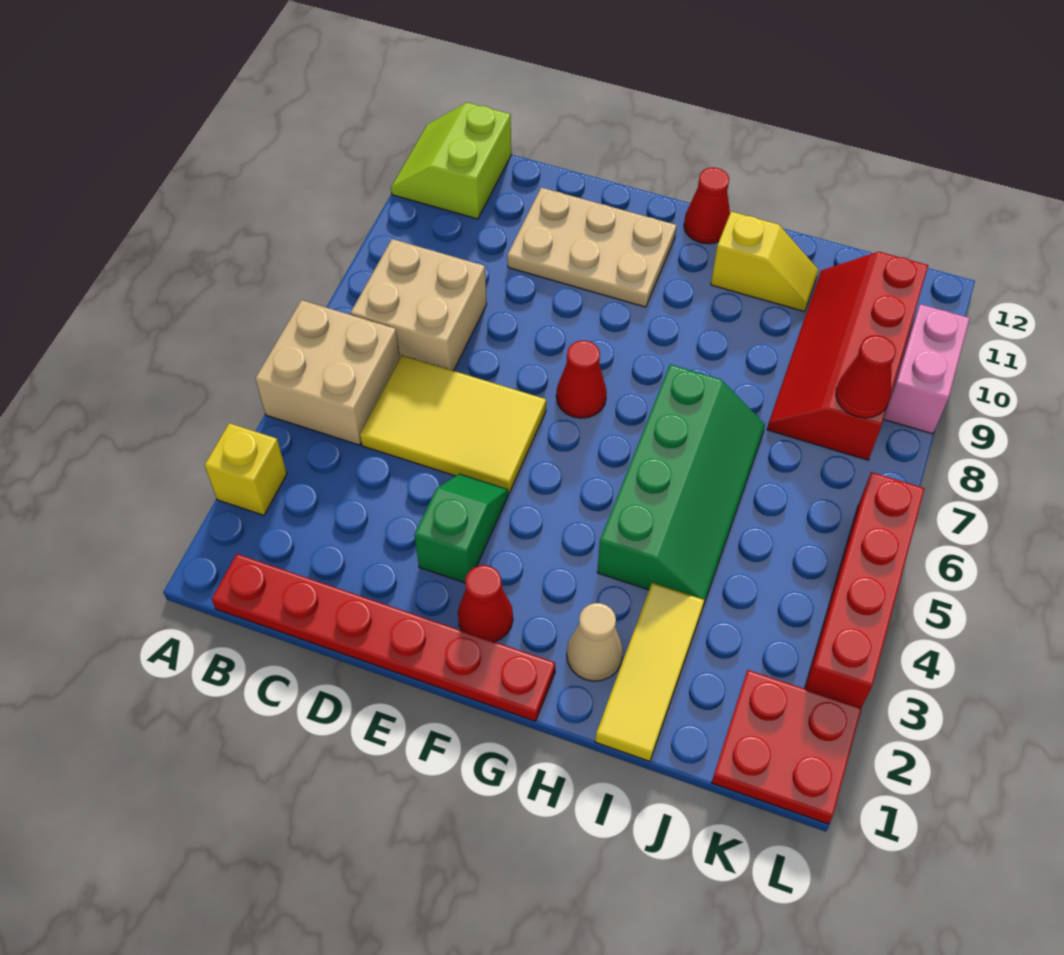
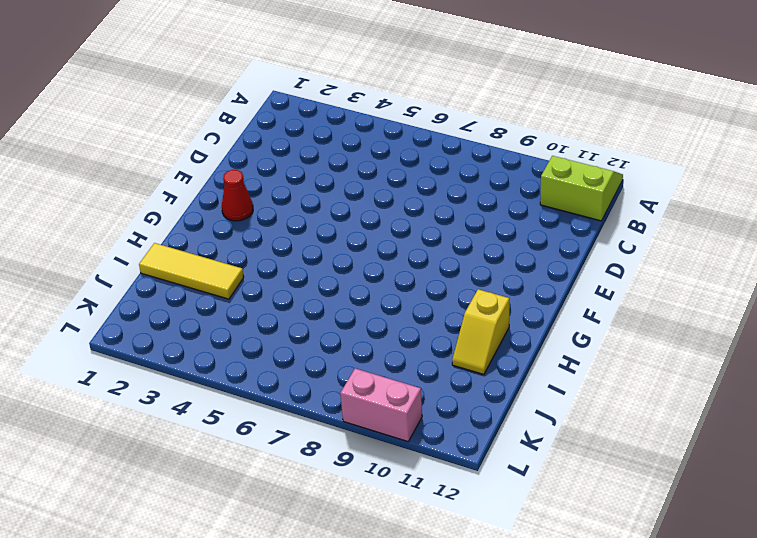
none -> yellow 1x1 brick [204,423,287,515]
none -> tan 2x2 brick [255,300,400,445]
none -> red 1x6 plate [212,554,555,721]

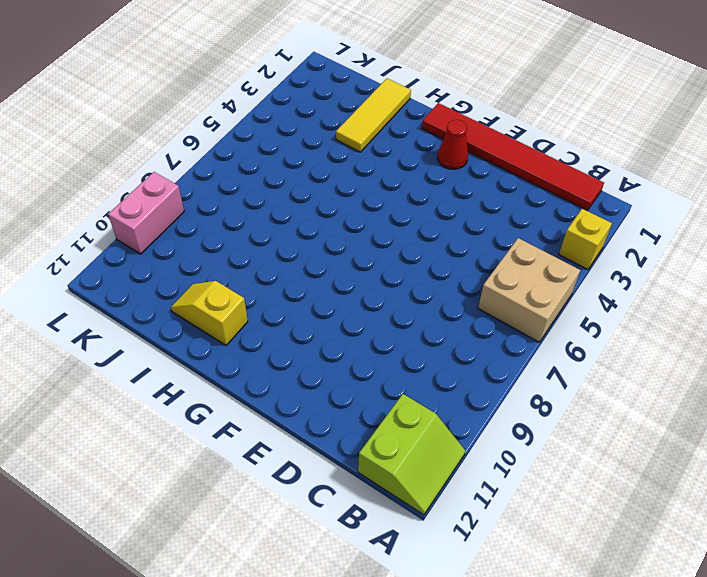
red 1x6 tile [422,103,604,210] -> red 1x6 plate [212,554,555,721]
none -> tan 2x2 brick [351,239,487,371]
none -> yellow 2x3 tile [360,355,546,493]
none -> tan 2x3 plate [507,188,677,307]

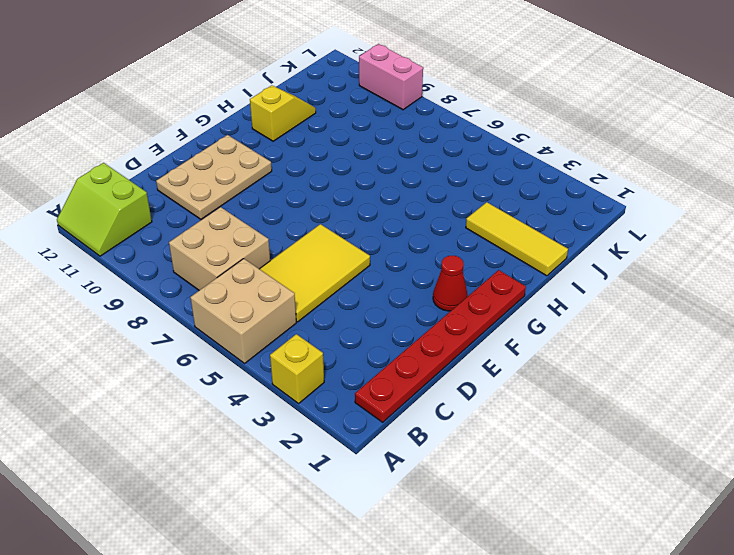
none -> green 1x2 slope [414,474,508,583]
none -> red 1x1 cone [556,341,607,418]
none -> red 1x1 cone [684,168,730,244]

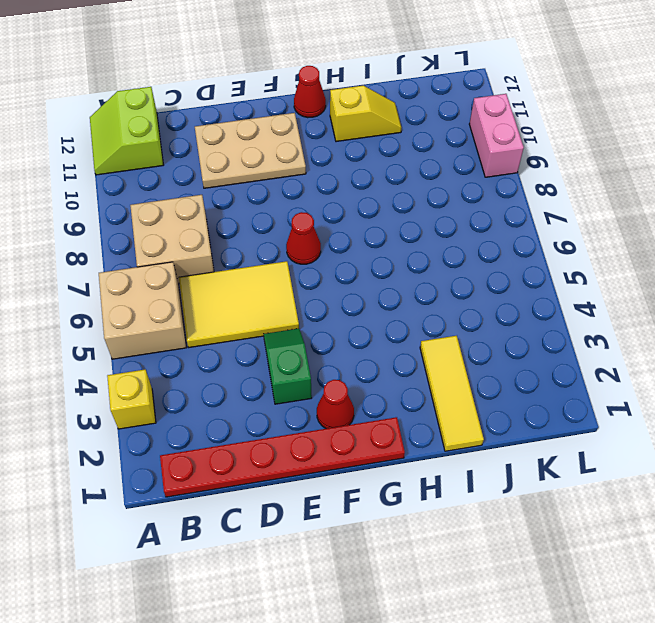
none -> tan 1x1 cone [567,603,623,681]
none -> green 2x4 slope [597,364,765,606]
none -> red 2x4 slope [767,252,928,460]

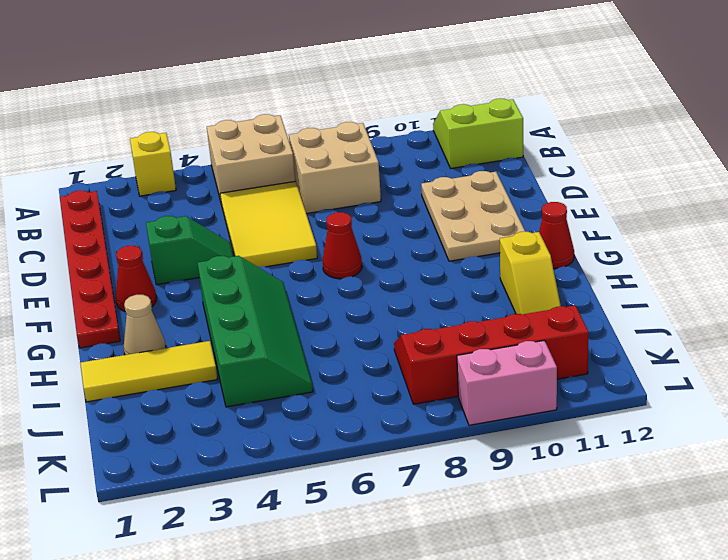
green 2x4 slope [198,256,313,407] -> green 2x4 slope turned to [597,364,765,606]
none -> red 2x2 plate [712,670,862,824]
none -> red 1x4 brick [805,472,925,707]
none -> red 1x1 cone [836,336,896,418]

